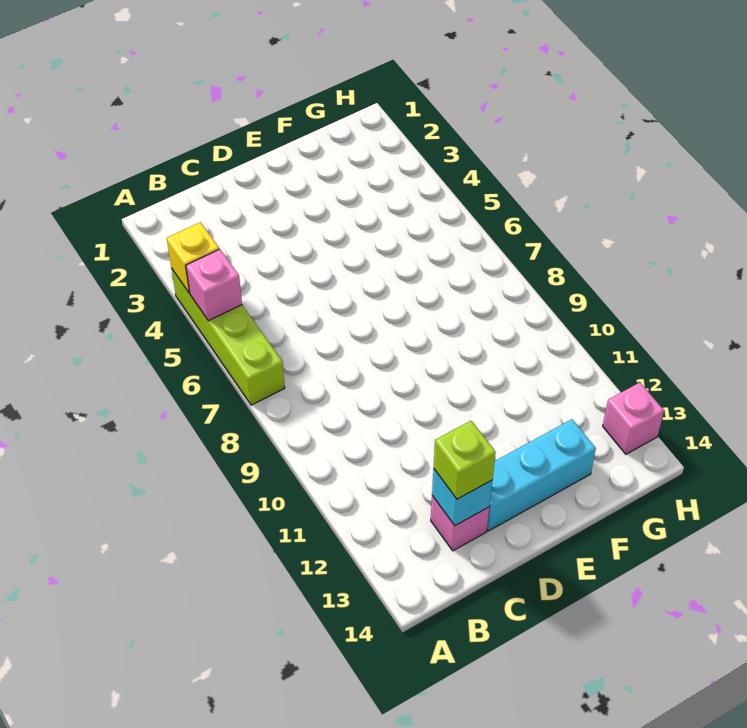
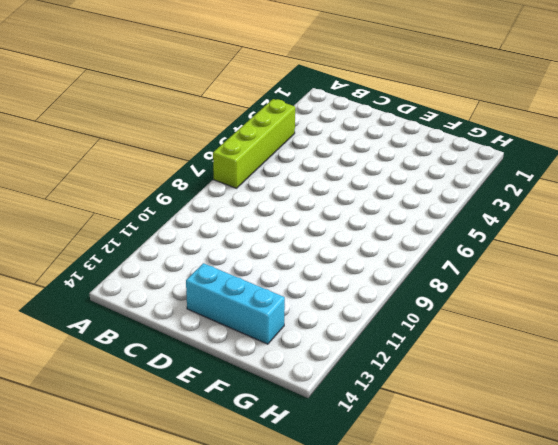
none -> pink 1x1 brick [431,496,489,551]
none -> pink 1x1 brick [603,383,664,454]

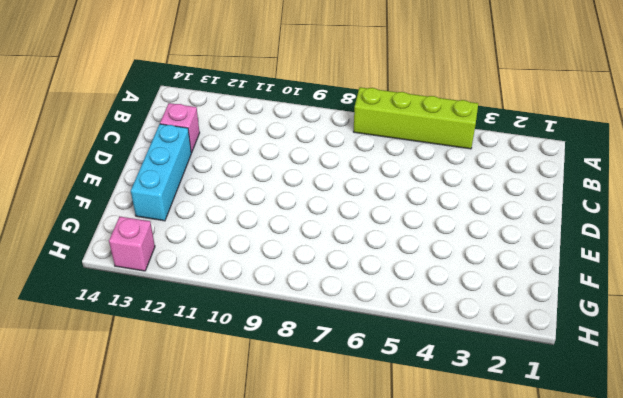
none -> yellow 1x1 brick [167,222,219,293]
none -> pink 1x1 brick [186,249,242,321]

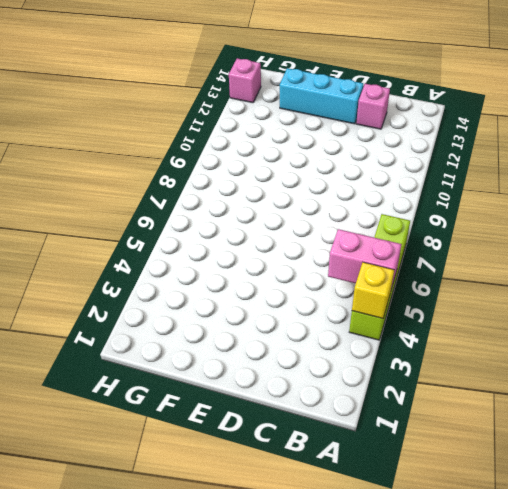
pink 1x2 brick [328,229,402,289] -> pink 1x1 brick [186,249,242,321]
none -> cyan 1x1 brick [432,469,492,526]
none -> lime 1x1 brick [434,421,496,499]

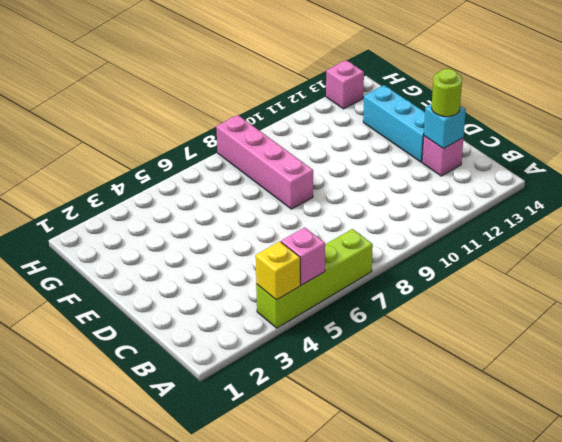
lime 1x1 round brick [432,69,462,117] -> lime 1x1 brick [434,421,496,499]
pink 1x4 brick [216,115,313,209] -> none

